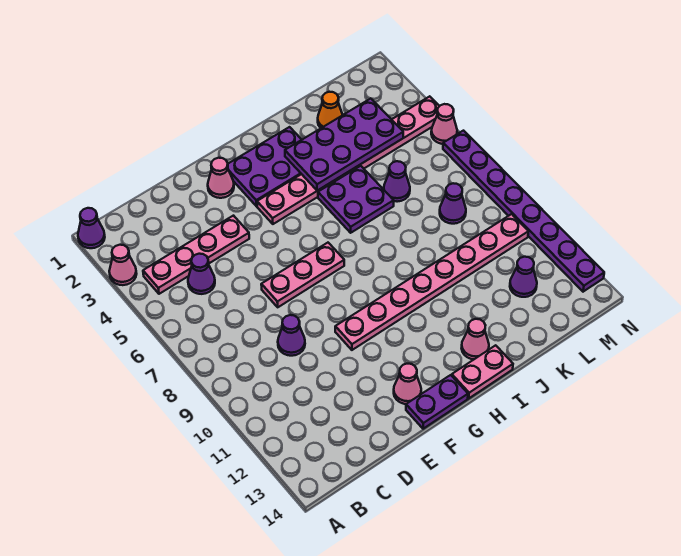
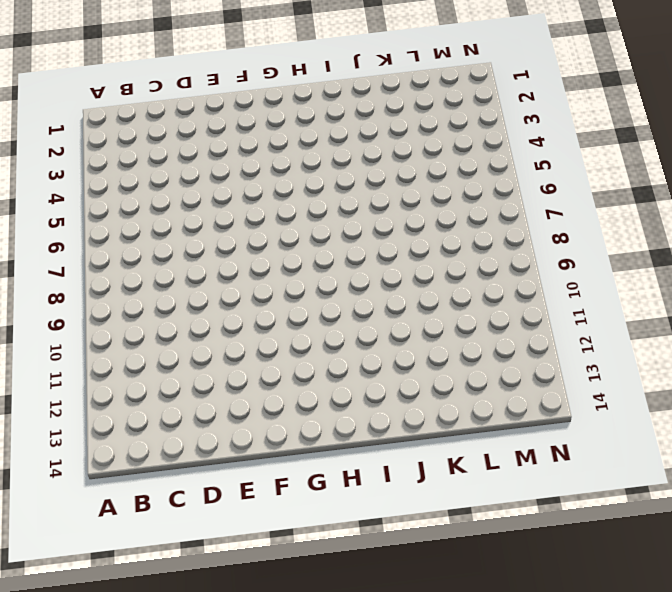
none -> purple 1x1 cone [78,208,105,248]
none -> pink 1x1 cone [109,245,137,285]
none -> pink 1x4 plate [143,216,249,294]

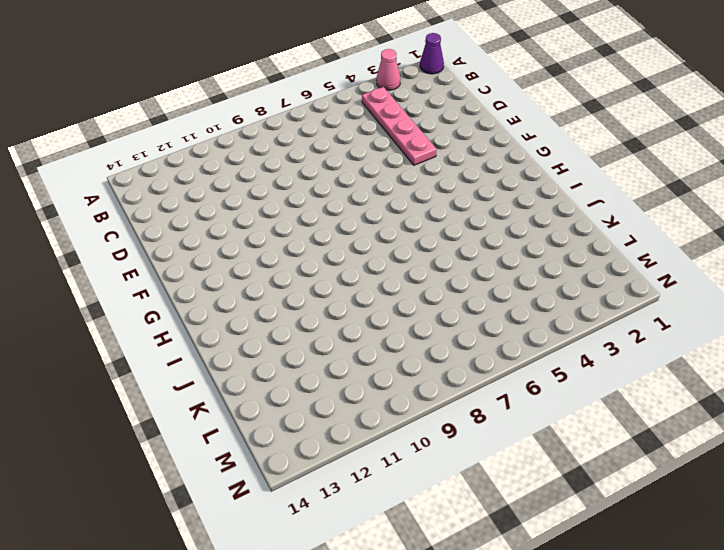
none -> purple 1x1 cone [188,254,215,294]
none -> purple 1x1 cone [278,315,305,356]
none -> pink 1x3 plate [261,243,344,307]

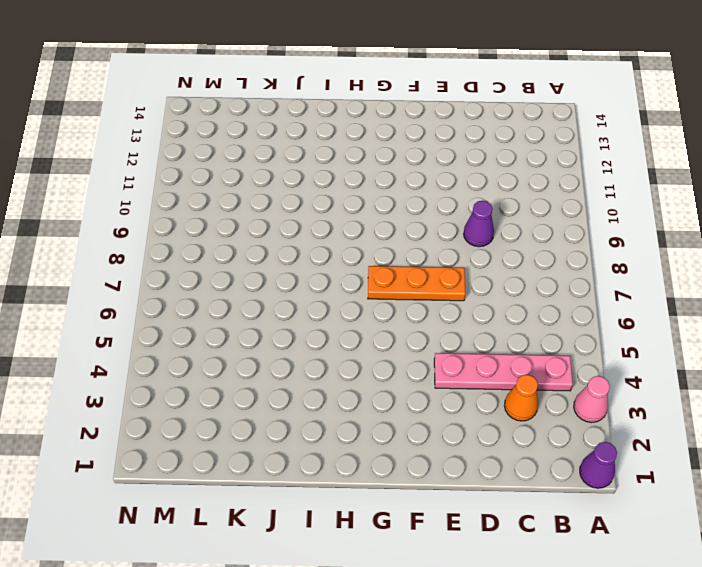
orange 1x1 cone [504,375,538,421] -> orange 1x1 cone moved to [318,92,342,128]
orange 1x3 plate [368,266,465,301] -> pink 1x3 plate [261,243,344,307]
none -> purple 1x1 cone [188,254,215,294]
none -> pink 1x1 cone [208,158,234,198]
none -> pink 1x8 plate [335,214,528,350]

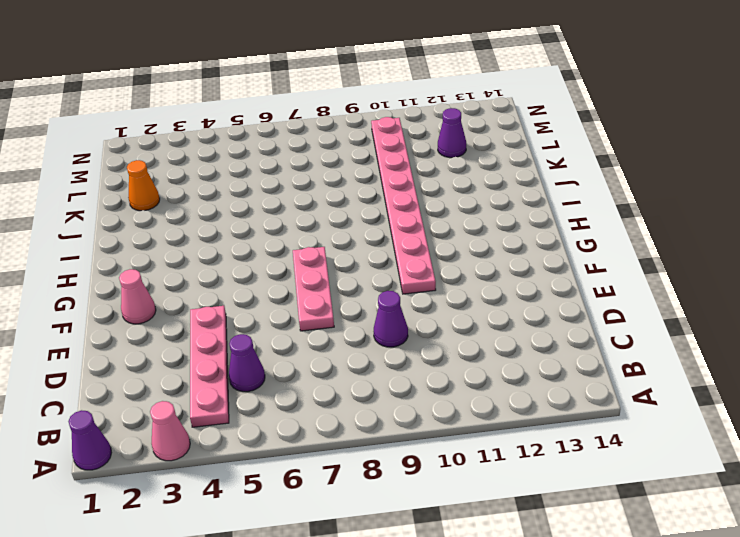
none -> pink 1x1 cone [394,364,421,404]
none -> purple 1x2 plate [406,375,468,429]
none -> purple 2x3 plate [228,127,302,206]

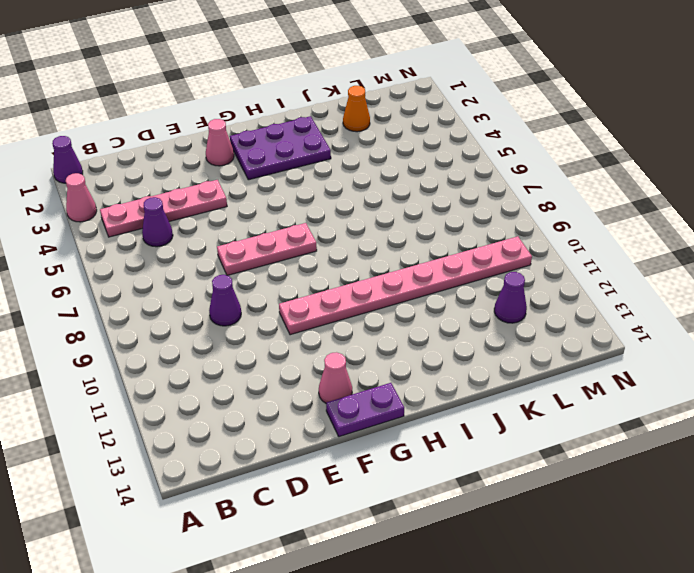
none -> pink 1x8 plate [257,96,439,224]
none -> pink 1x2 plate [452,345,513,398]
none -> purple 2x2 plate [318,166,394,233]

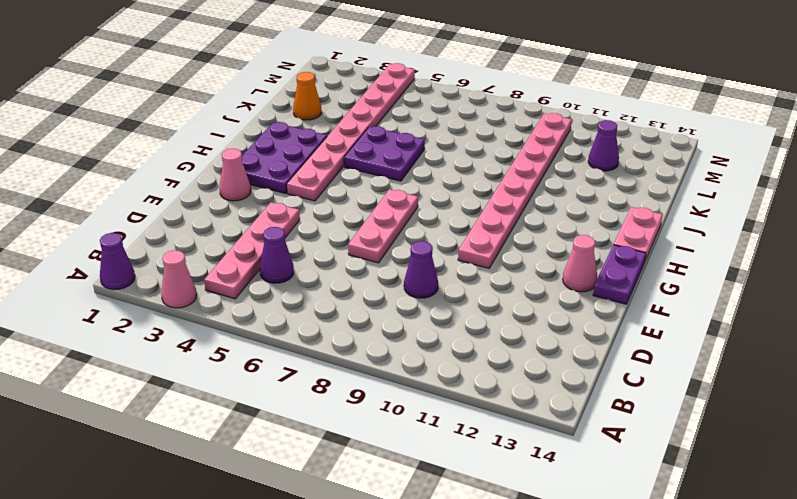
none -> pink 1x1 cone [462,319,489,359]
none -> purple 1x1 cone [384,161,410,202]
none -> purple 1x1 cone [440,183,466,224]

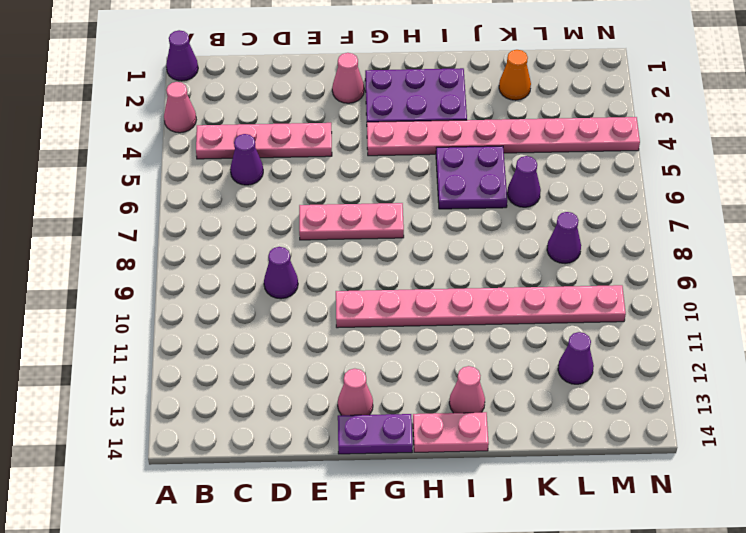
none -> pink 1x1 cone [431,104,457,144]
none -> purple 1x8 plate [443,131,604,292]
none -> purple 2x4 plate [285,98,403,191]

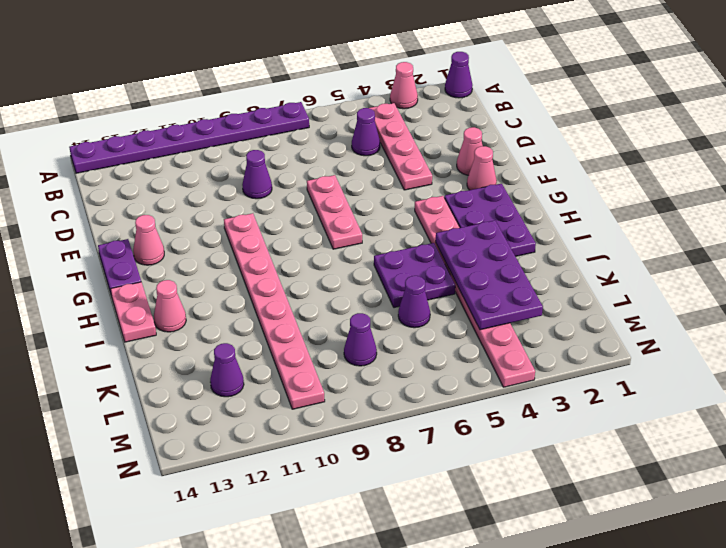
purple 1x8 plate [69,102,309,173] -> purple 1x8 plate moved to [443,131,604,292]
pink 1x1 cone [457,127,483,175] -> pink 1x1 cone moved to [431,104,457,144]
none -> orange 1x1 cone [318,92,342,128]

